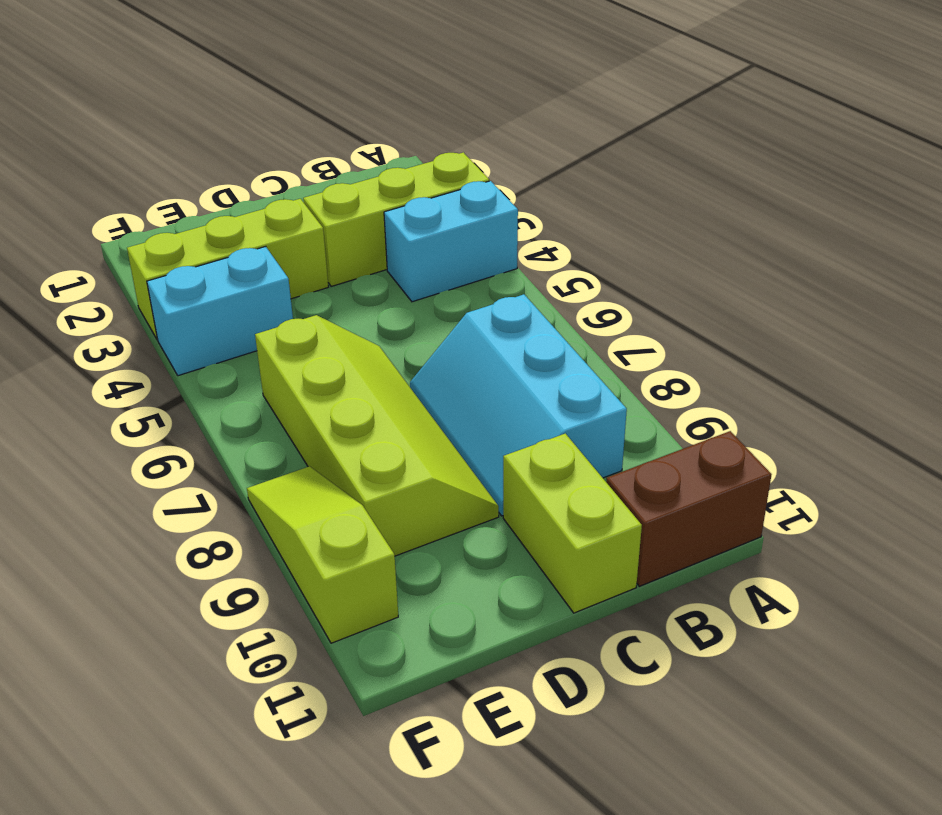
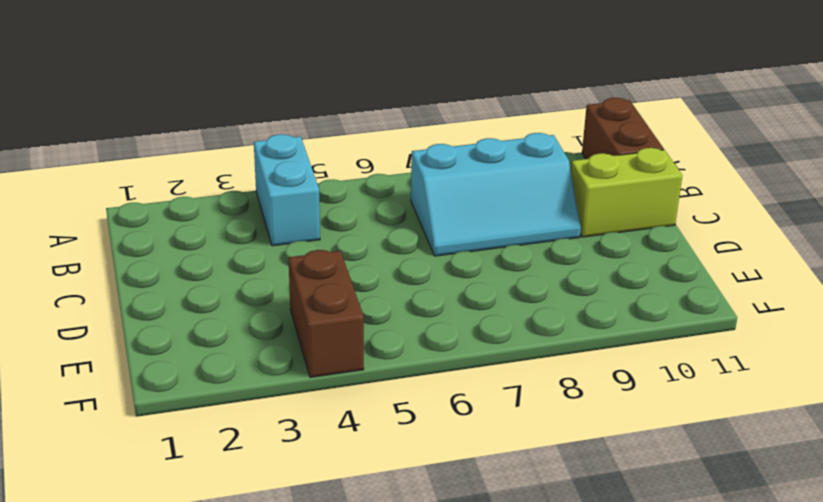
brown 1x2 brick [289,250,364,377] -> cyan 1x2 brick [147,247,293,376]
none -> lime 1x3 brick [303,152,489,286]
none -> lime 1x3 brick [127,199,328,340]

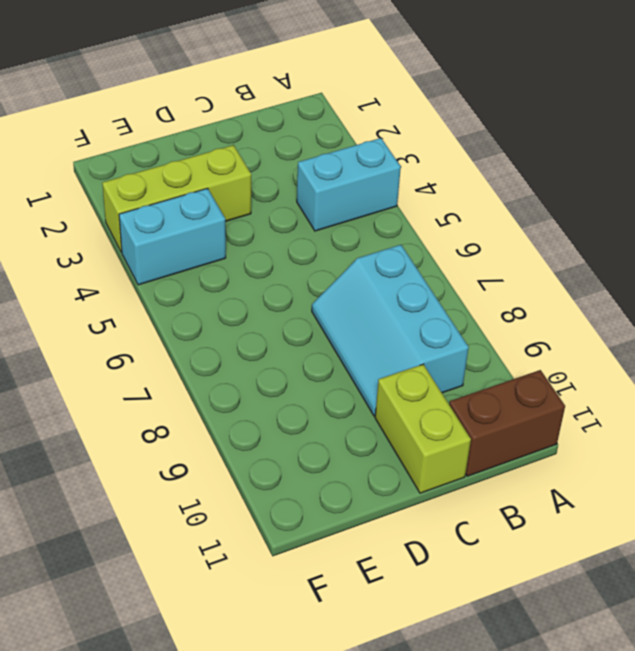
none -> lime 1x3 brick [303,152,489,286]
none -> lime 2x4 slope [255,315,499,556]

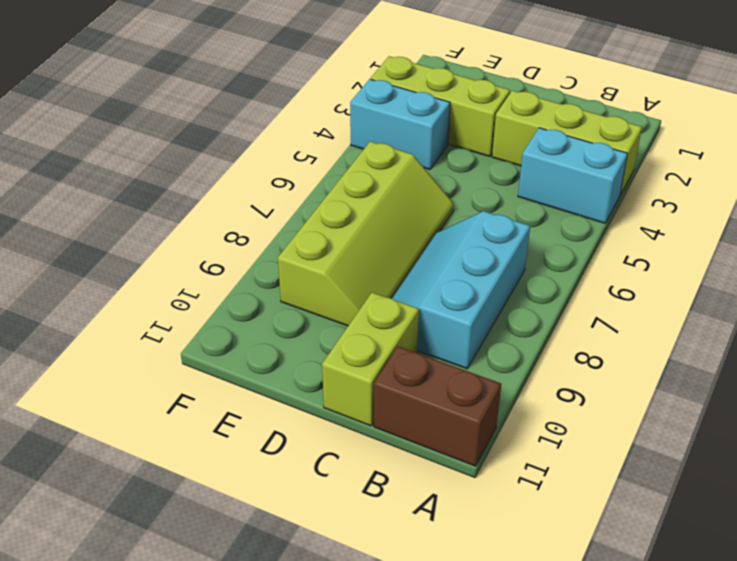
none -> lime 1x3 slope [247,466,398,643]

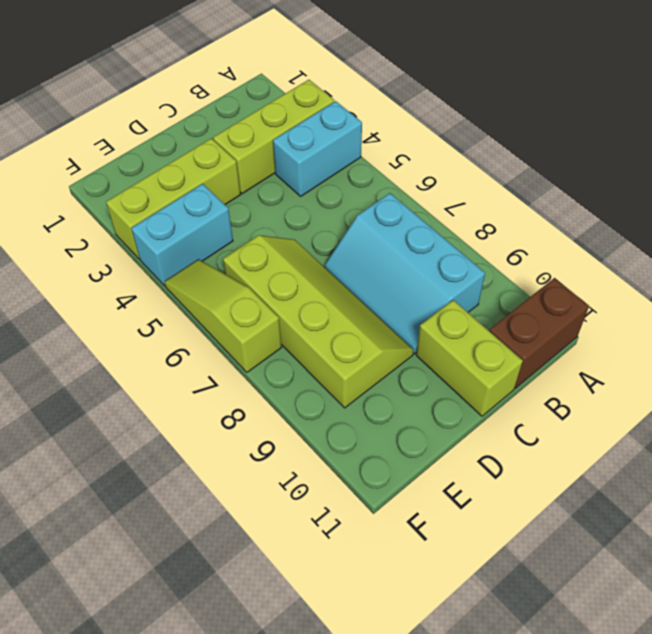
lime 1x3 slope [165,259,282,372] -> lime 1x3 slope moved to [247,466,398,643]

